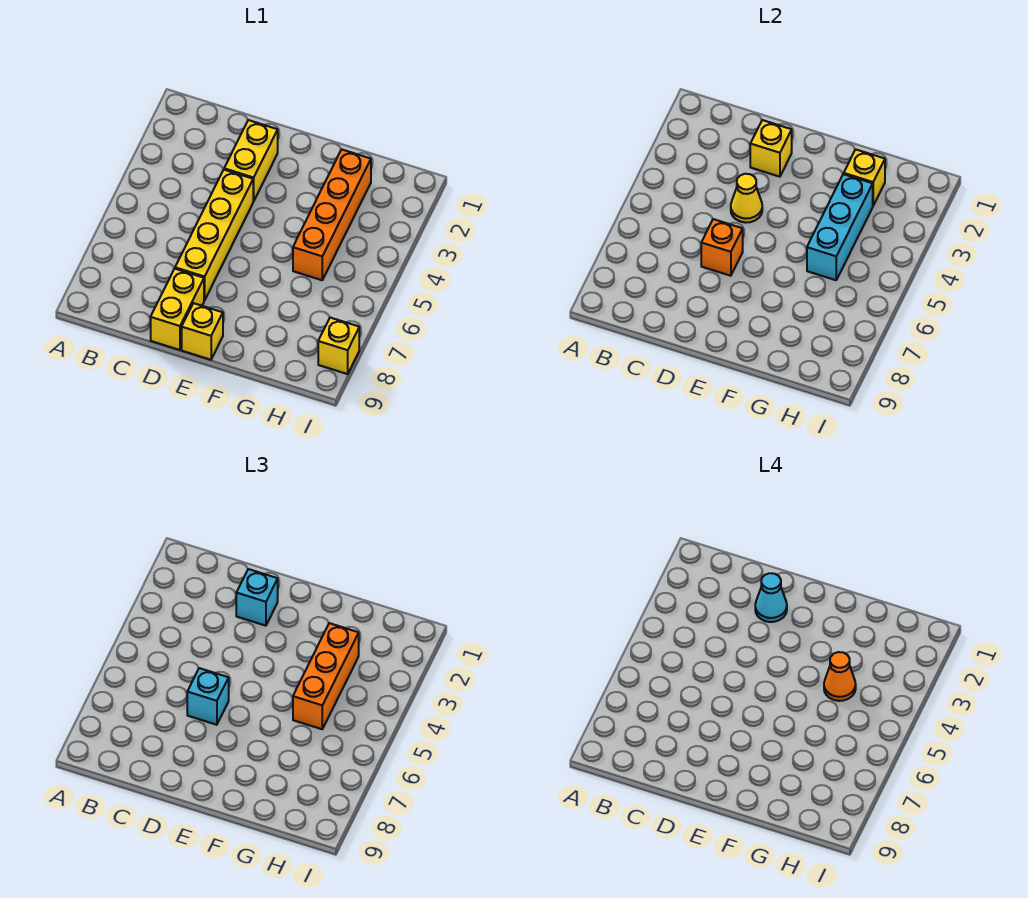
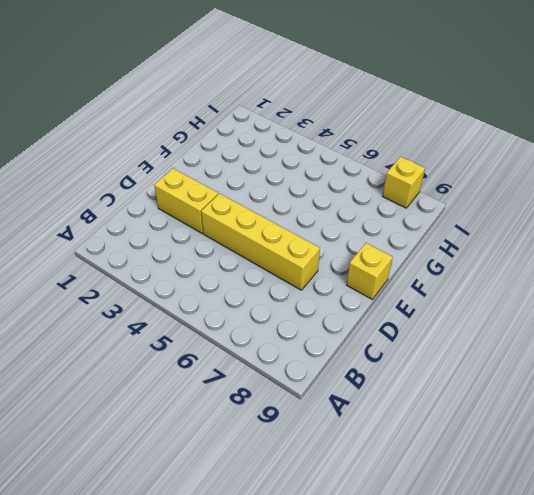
none -> yellow 1x2 brick [151,269,204,350]
none -> orange 1x4 brick [293,149,371,280]
none -> yellow 1x1 brick [750,120,792,177]

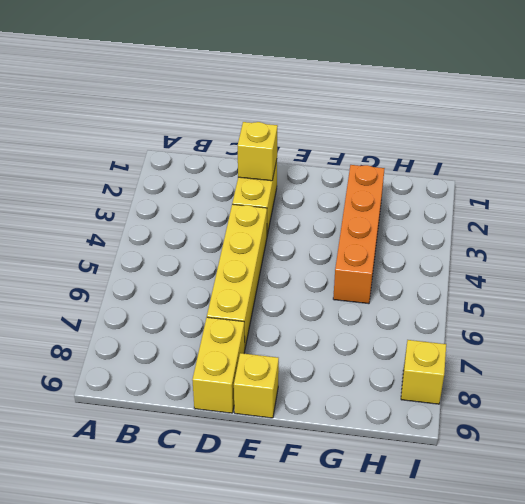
none -> yellow 1x1 cone [731,174,762,223]
none -> orange 1x1 brick [701,219,743,276]
none -> yellow 1x1 brick [844,149,885,205]

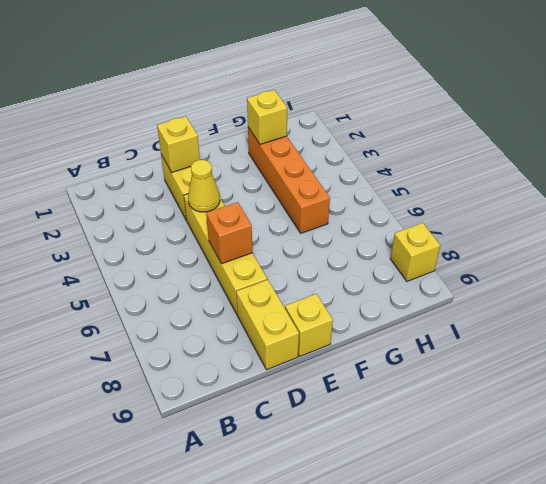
none -> cyan 1x3 brick [807,174,873,280]
none -> cyan 1x1 brick [236,569,278,626]
none -> cyan 1x1 brick [187,668,229,725]

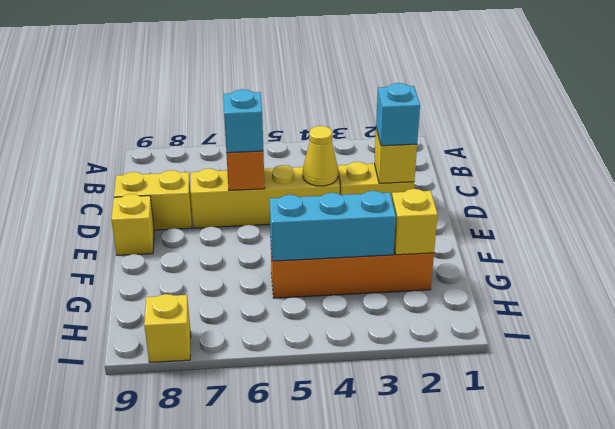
none -> orange 1x3 brick [293,623,359,729]
none -> cyan 1x1 cone [755,573,787,622]
none -> orange 1x1 cone [824,652,856,701]

